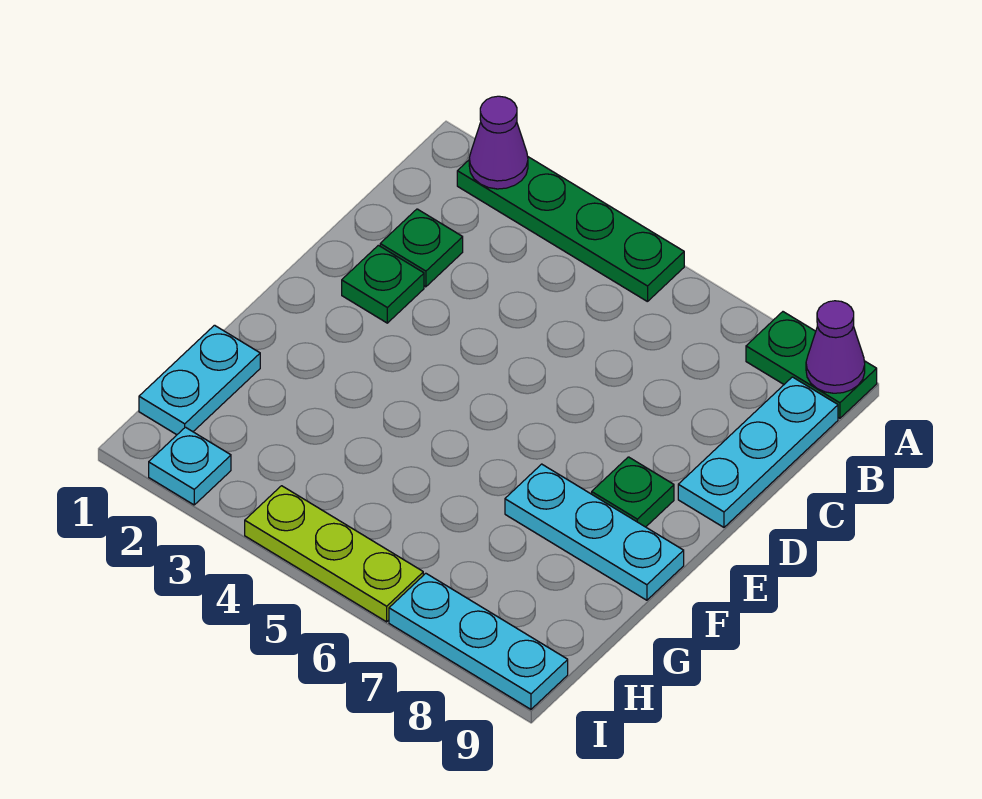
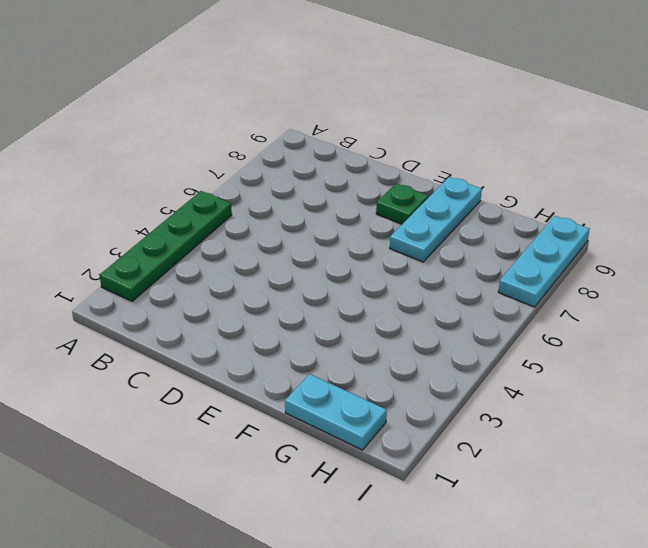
none -> green 1x2 plate [746,312,877,418]
none -> cyan 1x3 plate [678,377,838,527]
none -> green 1x1 plate [380,209,463,287]

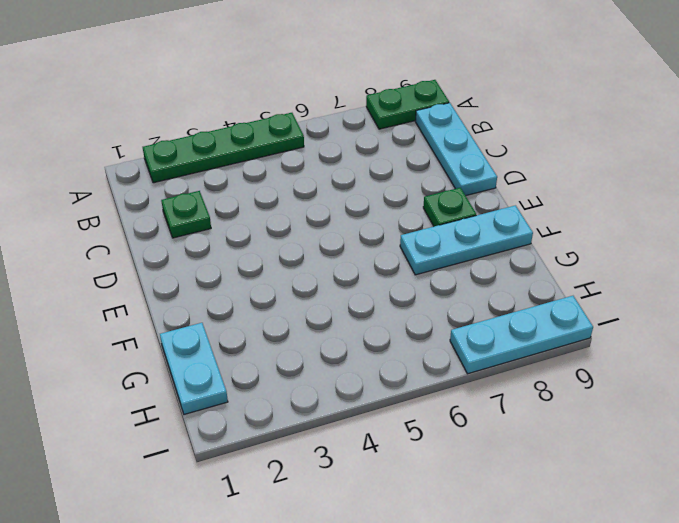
none -> green 1x1 plate [342,245,424,323]
none -> cyan 1x1 plate [149,427,231,505]
none -> lime 1x3 plate [245,486,423,622]

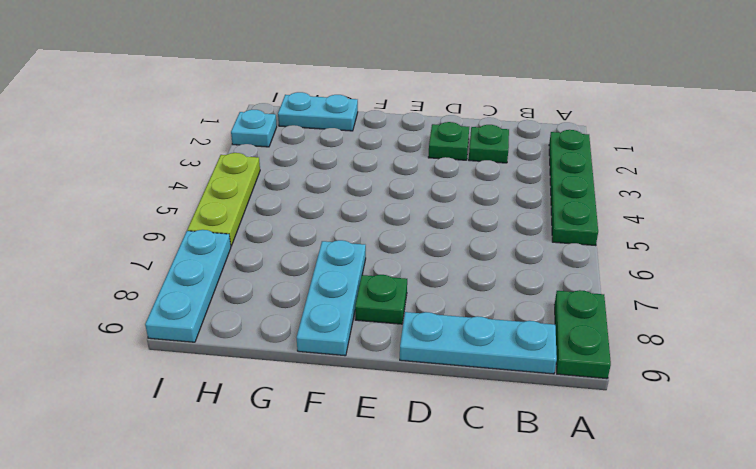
none -> purple 1x1 cone [469,96,528,189]
none -> purple 1x1 cone [806,301,865,393]

